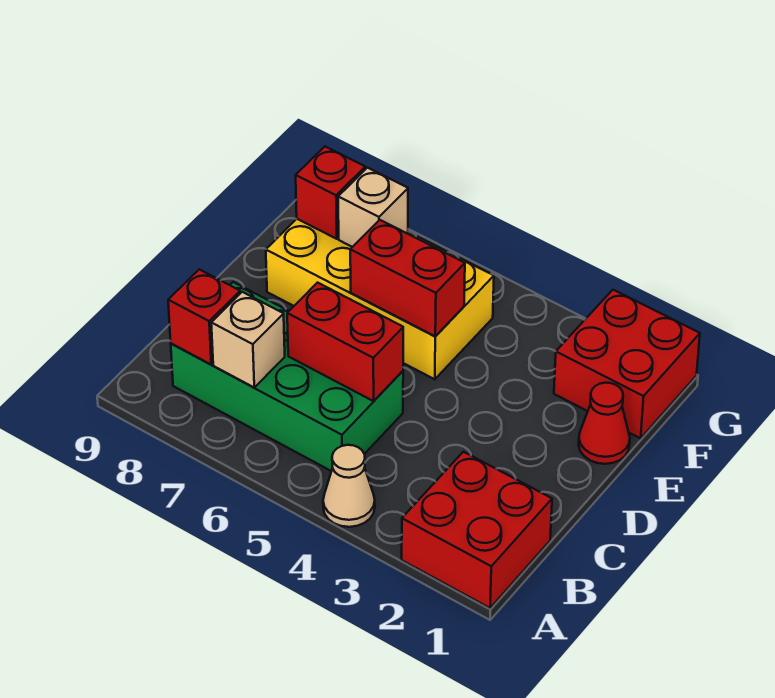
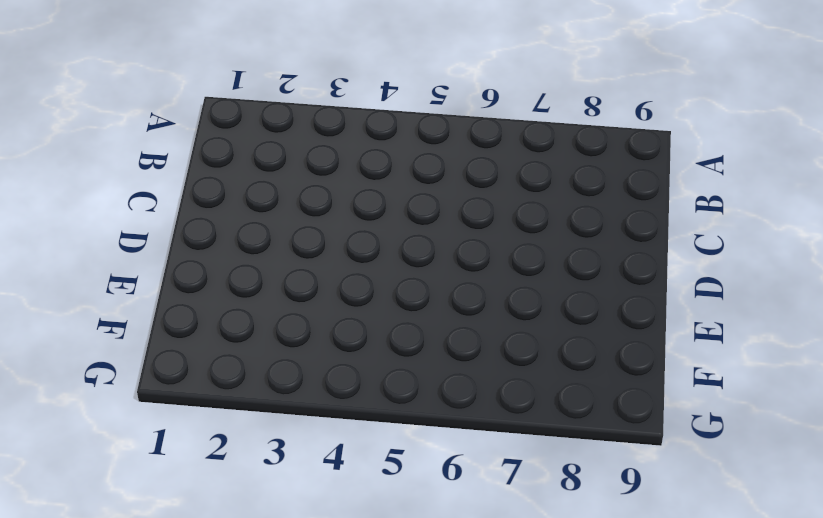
none -> red 2x2 brick [402,452,552,608]
none -> tan 1x1 cone [323,445,375,527]
none -> green 2x4 brick [171,282,403,471]

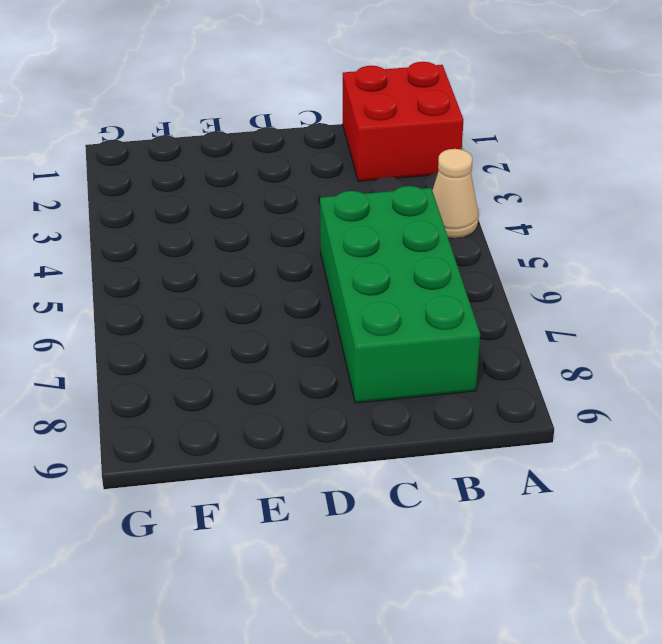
none -> red 1x1 cone [579,383,630,464]
none -> yellow 2x4 brick [266,219,494,379]
none -> red 2x2 brick [554,290,700,438]

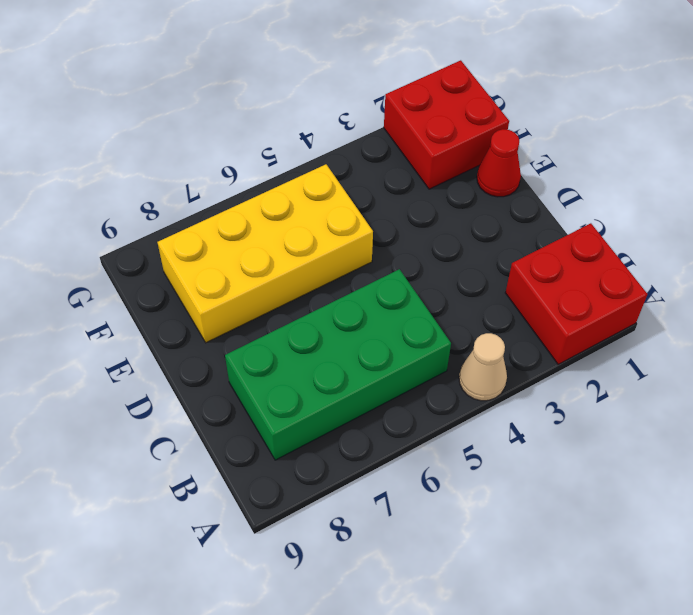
none -> tan 1x1 brick [211,292,285,387]
none -> red 1x1 brick [168,269,240,365]
none -> red 1x2 brick [287,283,403,401]

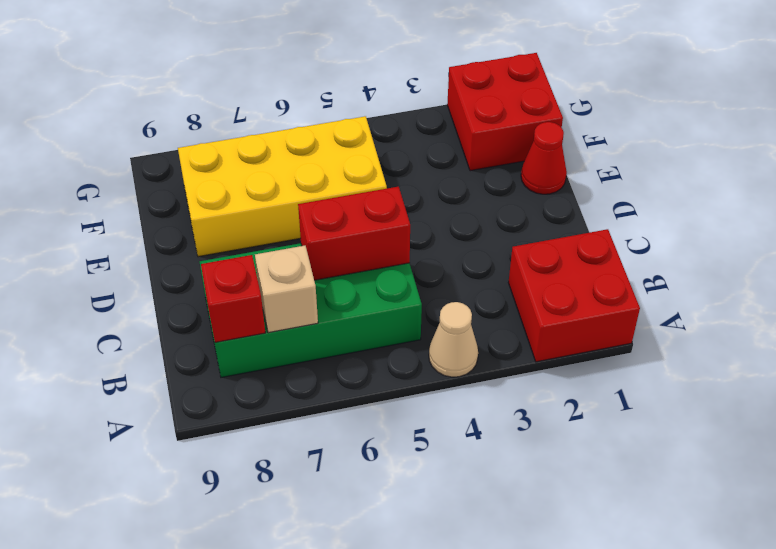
none -> red 1x2 brick [350,220,465,336]
none -> tan 1x1 brick [338,168,408,247]
none -> red 1x1 brick [296,147,365,239]

